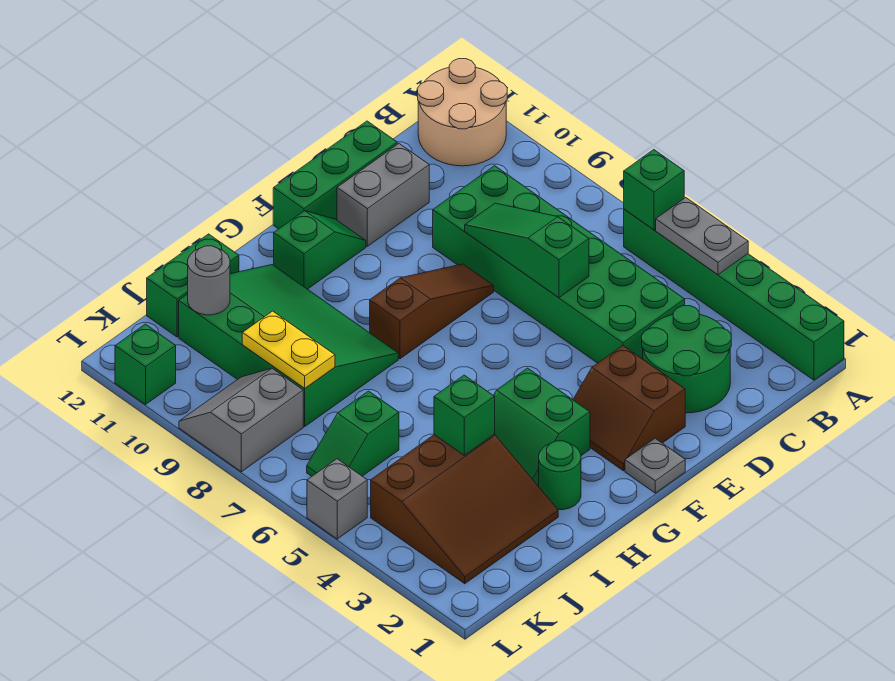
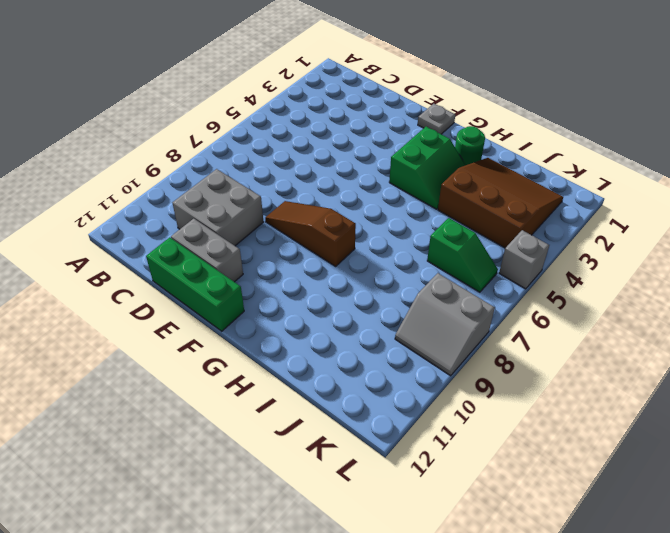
grey 2x2 brick [172,169,263,246] -> green 2x6 brick [433,166,685,363]
none -> green 1x6 brick [624,209,844,380]
none -> tan 2x2 round brick [417,59,507,166]
none -> green 2x2 round brick [642,306,731,413]

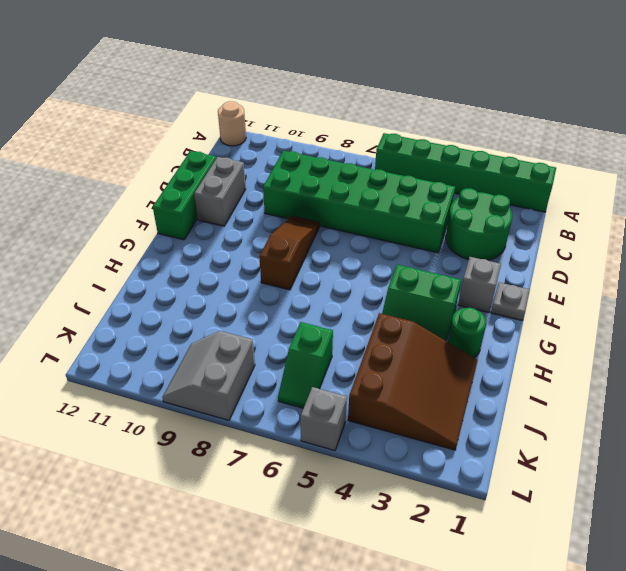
tan 1x1 round brick [218,101,246,146] -> tan 2x2 round brick [417,59,507,166]
grey 1x1 brick [458,257,501,313] -> brown 2x2 slope [573,346,685,471]
none -> green 1x2 slope [274,211,366,289]
none -> green 3x4 slope [179,265,398,426]
none -> green 1x2 brick [147,234,239,337]

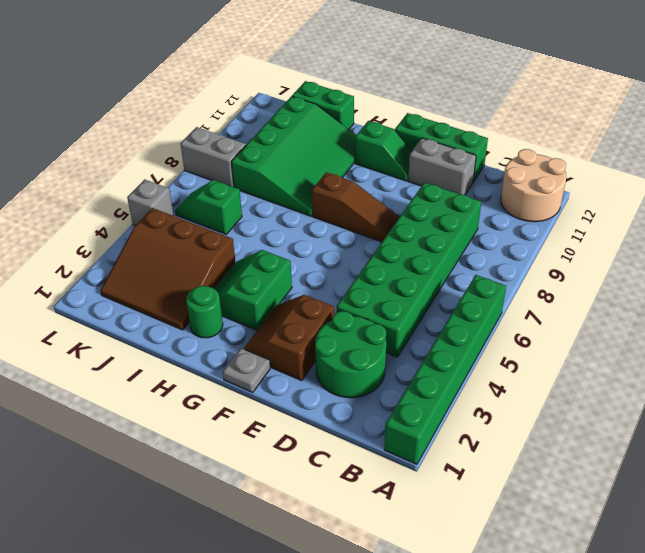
none -> green 1x1 brick [115,324,176,404]
none -> grey 1x2 plate [656,198,748,275]
none -> green 1x1 brick [624,150,684,230]

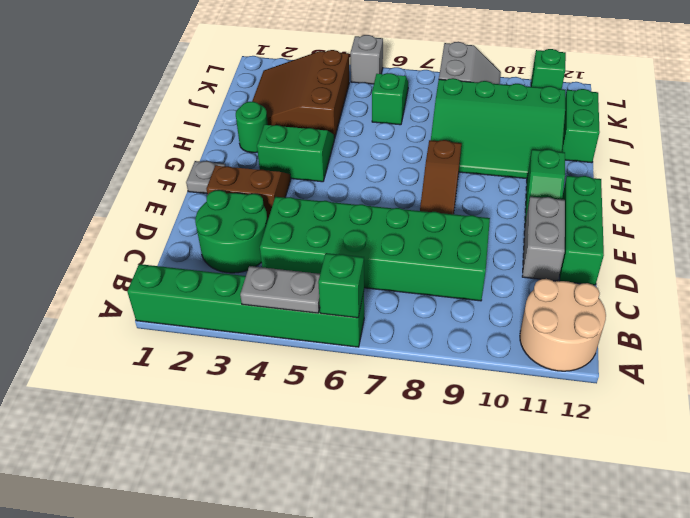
none -> green 1x3 slope [465,203,589,298]
none -> green 1x1 brick [434,375,495,455]
none -> yellow 1x2 plate [242,311,335,388]

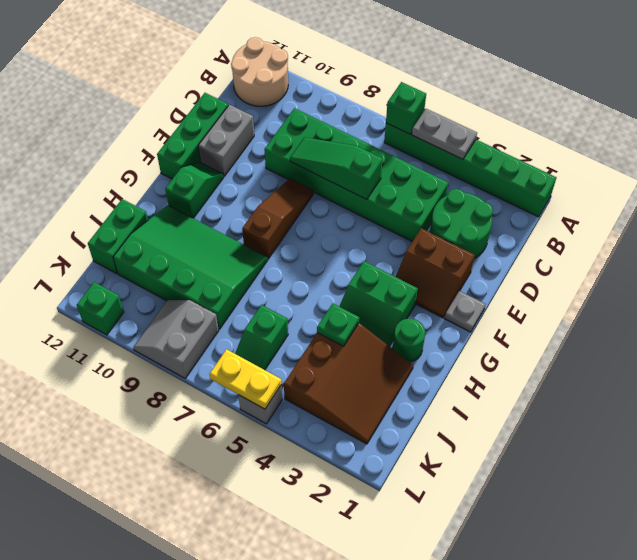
green 1x1 plate [317,304,359,346] -> green 1x1 brick [434,375,495,455]
yellow 1x2 plate [210,349,281,409] -> yellow 1x2 plate moved to [242,311,335,388]
none -> grey 1x1 round brick [188,246,230,315]

